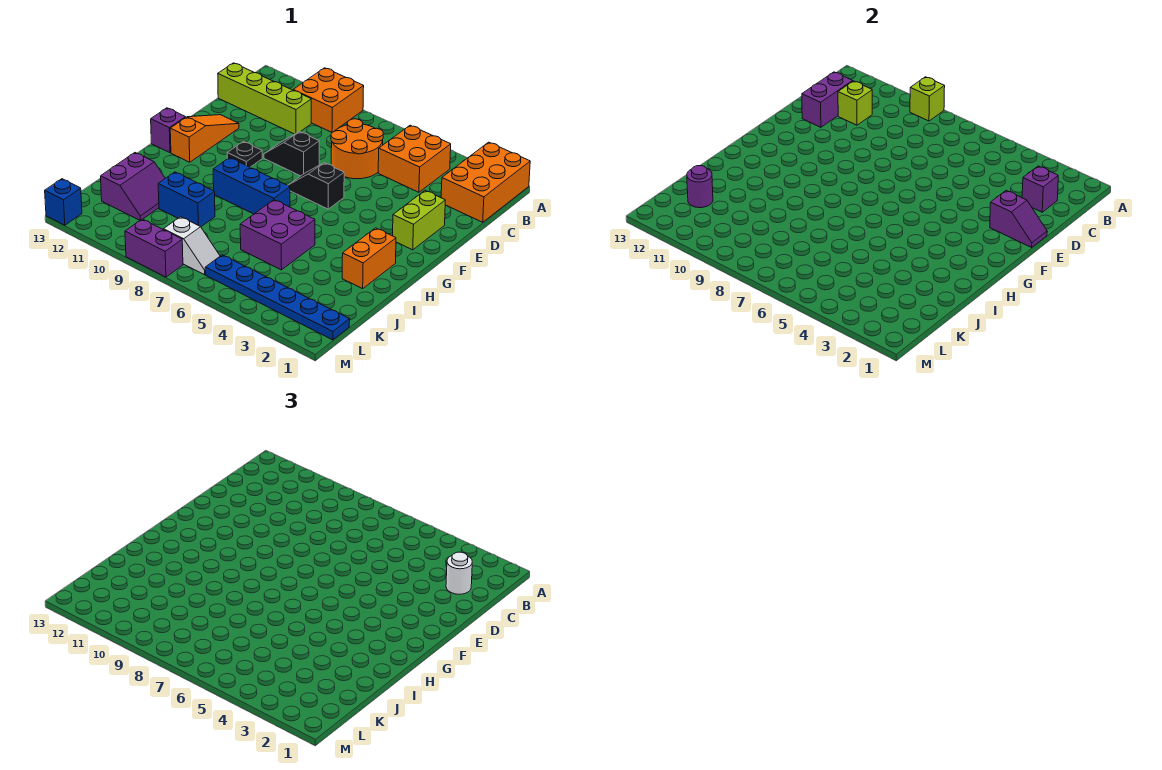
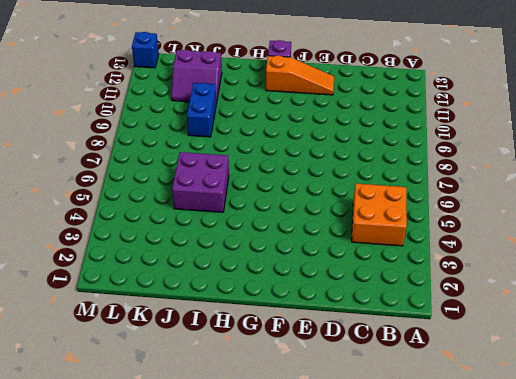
none -> orange 2x3 brick [441,142,530,222]
none -> orange 2x2 brick [293,68,364,132]
none -> orange 2x2 round brick [331,119,383,179]

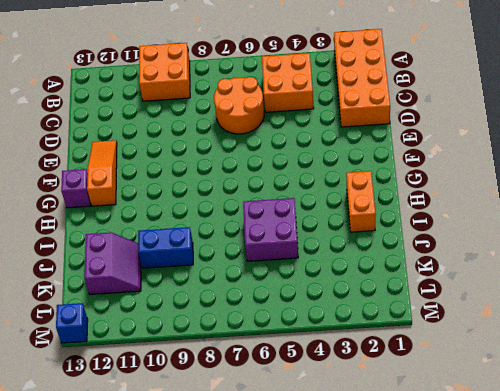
orange 2x4 brick [334,29,390,127] -> orange 2x3 brick [441,142,530,222]
none -> lime 1x4 brick [218,63,311,134]
none -> lime 1x2 brick [393,191,445,250]
none -> black 1x2 slope [264,132,319,176]

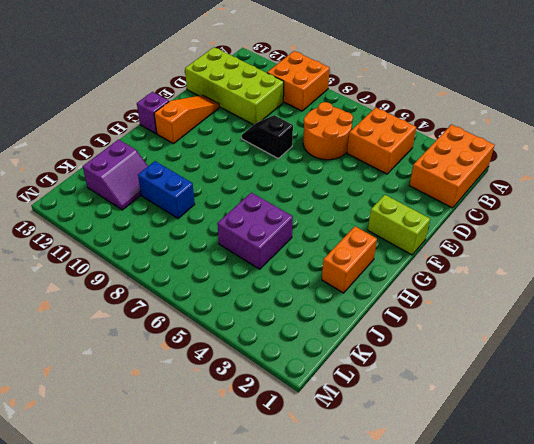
lime 2x4 brick [185,47,284,125] -> lime 1x4 brick [218,63,311,134]
lime 1x2 brick [368,195,430,255] -> lime 1x2 brick turned to [393,191,445,250]
none -> black 1x2 slope [288,163,344,209]
none -> black 1x1 plate [227,141,262,167]
none -> blue 1x3 brick [213,158,290,214]

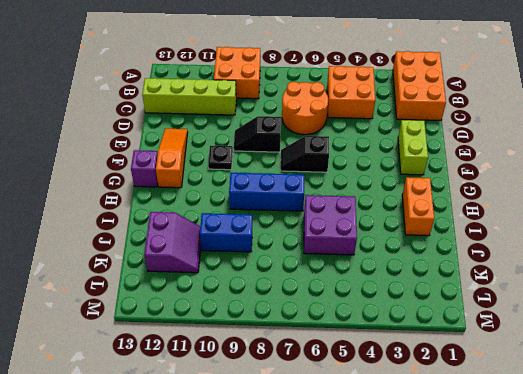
none -> blue 1x6 plate [205,255,350,340]
none -> white 1x2 slope [164,217,220,275]
none -> purple 1x2 brick [125,219,183,277]

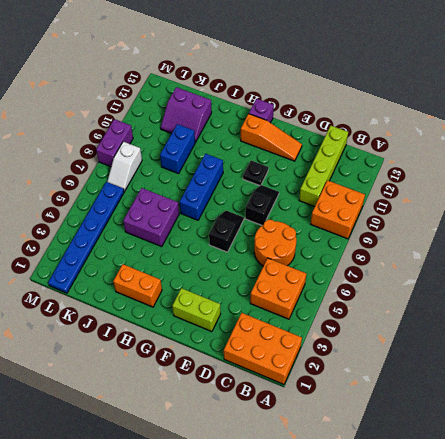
none -> blue 1x1 brick [45,179,82,225]
none -> lime 1x1 brick [910,77,945,121]
none -> purple 1x1 brick [1022,166,1058,212]

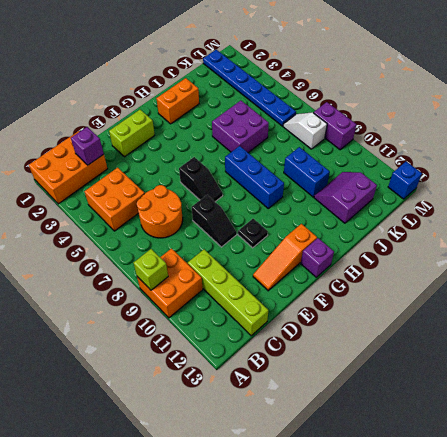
none -> lime 1x1 brick [838,81,872,125]
none -> purple 1x2 brick [802,72,853,127]
none -> purple 1x2 slope [990,191,1047,247]

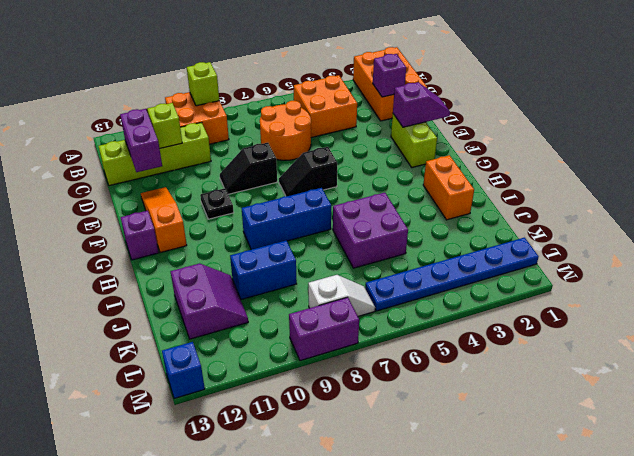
none -> purple 1x1 round brick [687,166,713,208]
none -> white 1x1 round brick [446,552,472,594]

